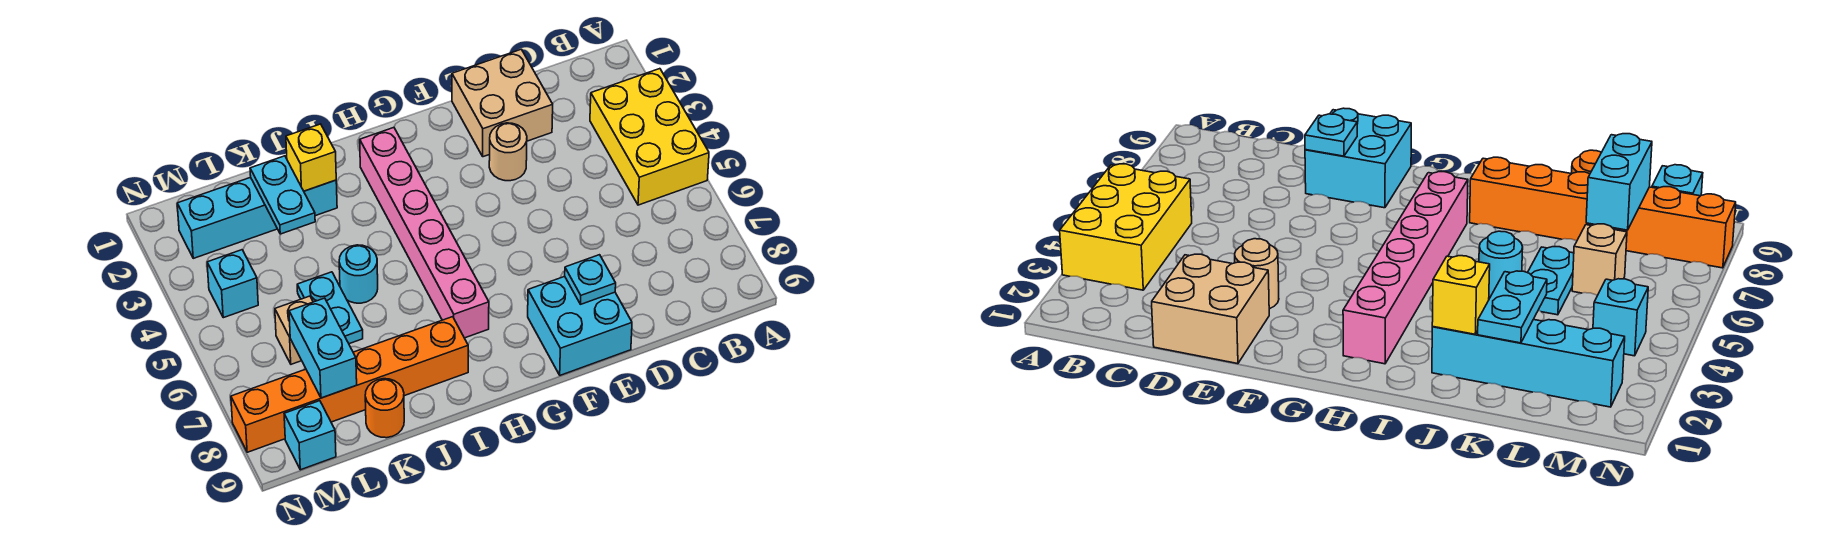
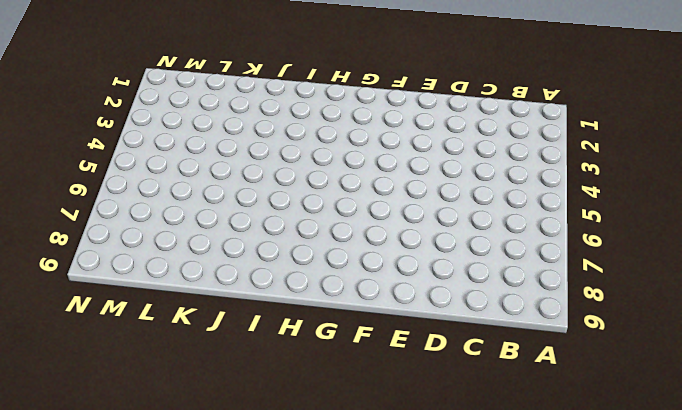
none -> yellow 2x3 brick [590,69,709,205]
none -> tan 2x2 brick [452,49,553,157]
none -> tan 1x1 round brick [489,123,527,181]

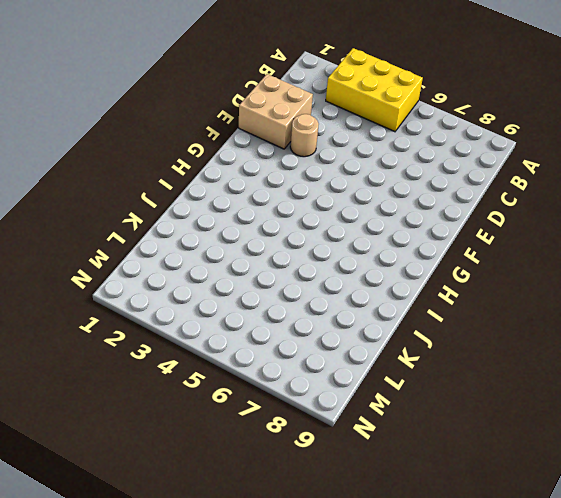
none -> cyan 2x2 brick [528,276,632,375]
none -> pink 1x6 brick [360,128,489,338]
none -> orange 1x6 brick [231,317,468,452]

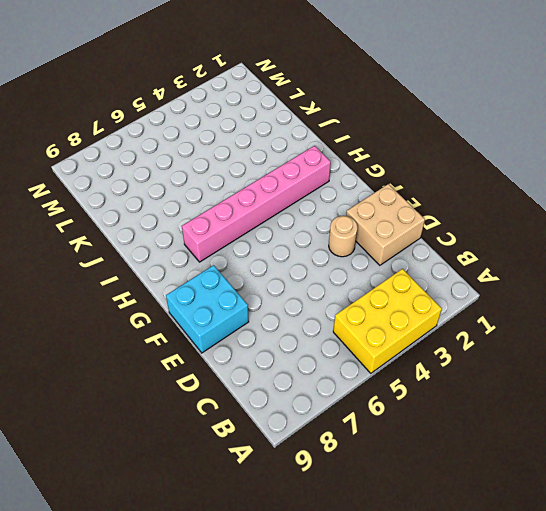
none -> orange 1x6 brick [231,317,468,452]
none -> cyan 1x4 brick [177,177,337,258]
none -> cyan 1x1 round brick [339,245,378,303]

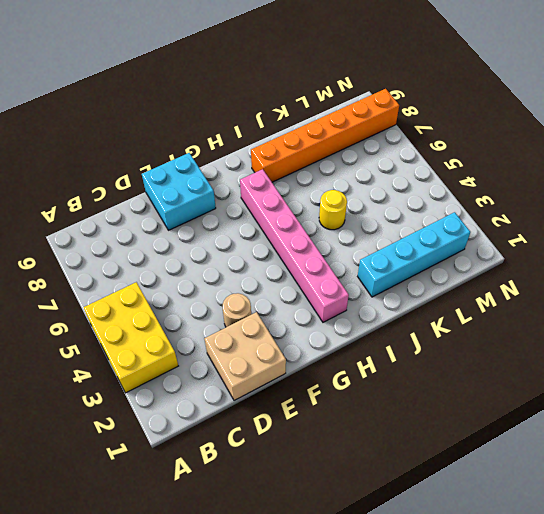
yellow 1x1 round brick [319,190,347,230] -> cyan 1x1 round brick [339,245,378,303]
none -> cyan 1x2 plate [297,272,363,344]
none -> orange 1x1 round brick [365,379,404,438]
none -> tan 1x1 brick [275,296,313,364]

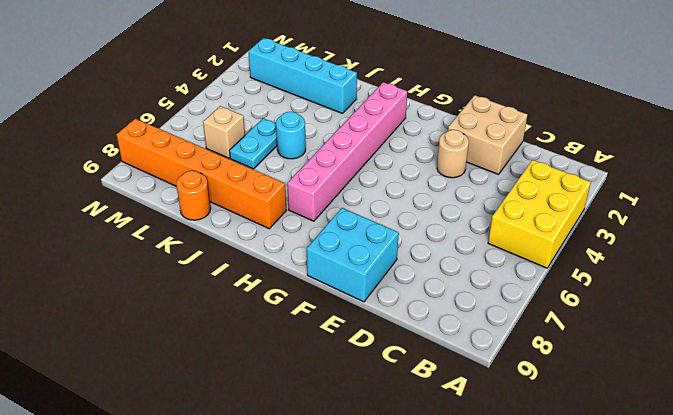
none -> cyan 1x1 brick [207,250,258,318]
none -> cyan 1x1 brick [284,401,336,470]
none -> cyan 1x1 plate [565,255,616,304]

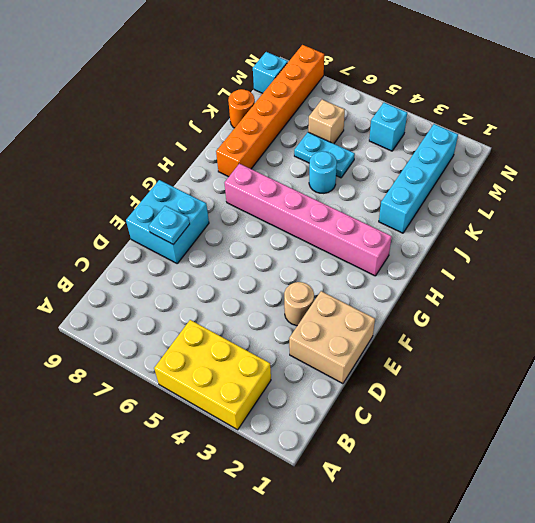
none -> yellow 1x1 brick [286,124,336,191]
none -> cyan 1x2 plate [250,156,315,234]
none -> cyan 1x2 brick [289,298,357,398]

